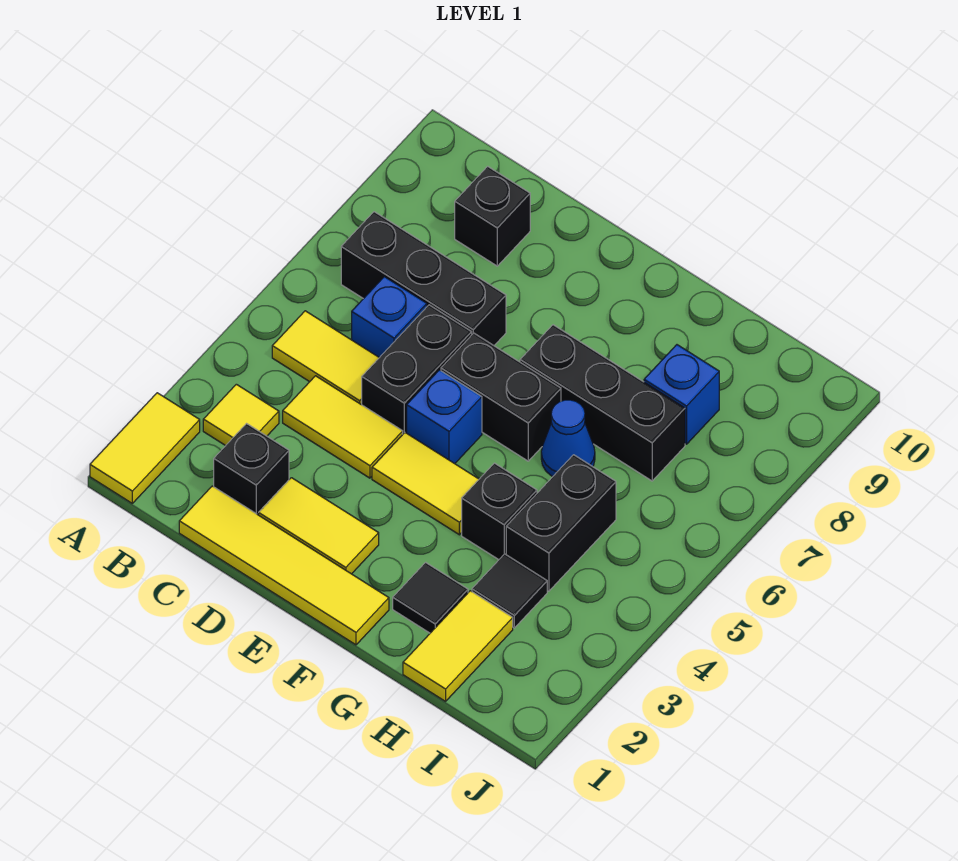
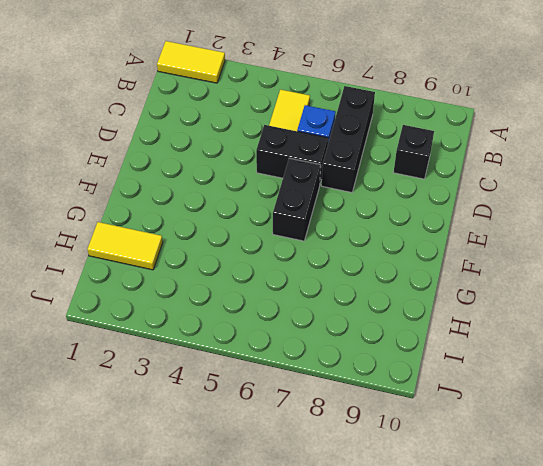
none -> yellow 1x1 tile [203,384,279,446]
none -> yellow 1x4 tile [179,486,389,645]
none -> black 1x1 brick [214,424,289,515]

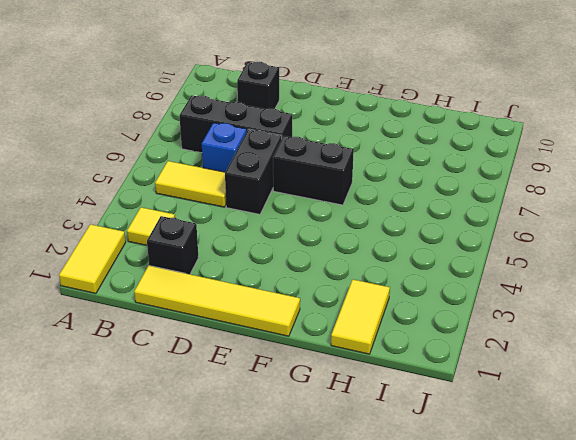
none -> yellow 1x2 tile [283,376,403,478]
none -> yellow 1x2 tile [259,478,379,574]
none -> yellow 1x2 tile [372,433,479,535]

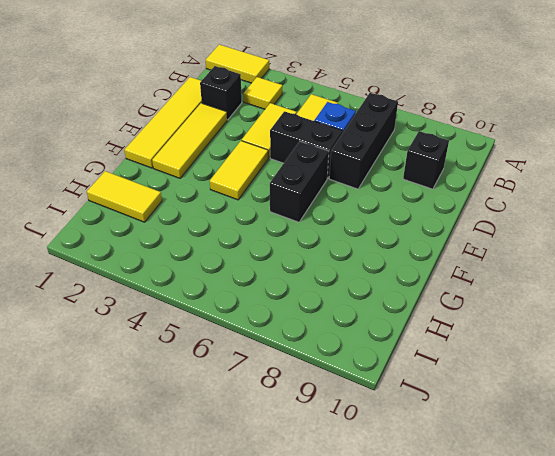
yellow 1x3 tile [152,103,227,178] -> yellow 1x2 tile [259,478,379,574]
none -> blue 1x1 brick [407,370,482,464]
none -> black 1x3 brick [520,325,685,481]
none -> black 1x1 tile [393,562,468,633]

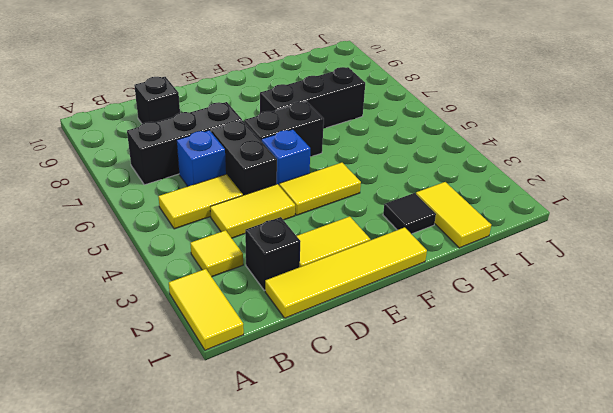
none -> black 1x1 brick [462,463,537,560]
none -> blue 1x1 cone [541,400,595,477]
none -> black 1x1 tile [472,554,547,628]

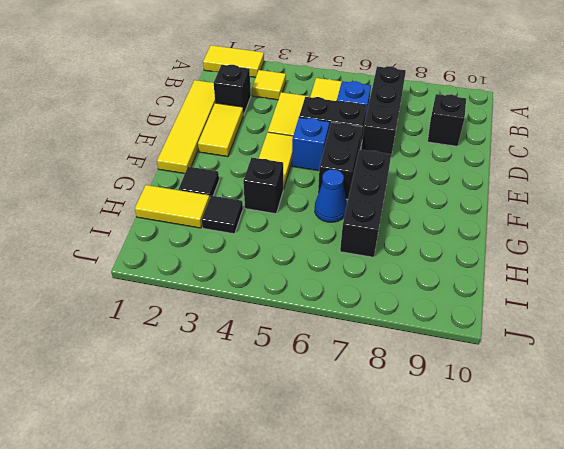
none -> black 1x2 brick [506,455,616,591]
none -> blue 1x1 brick [644,345,719,444]

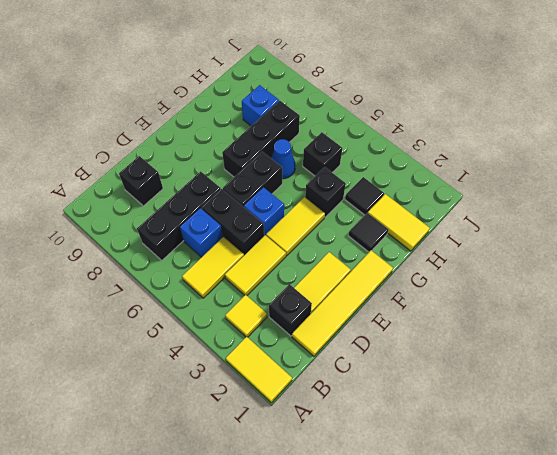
black 1x1 brick [303,132,342,176] -> black 1x2 brick [506,455,616,591]

